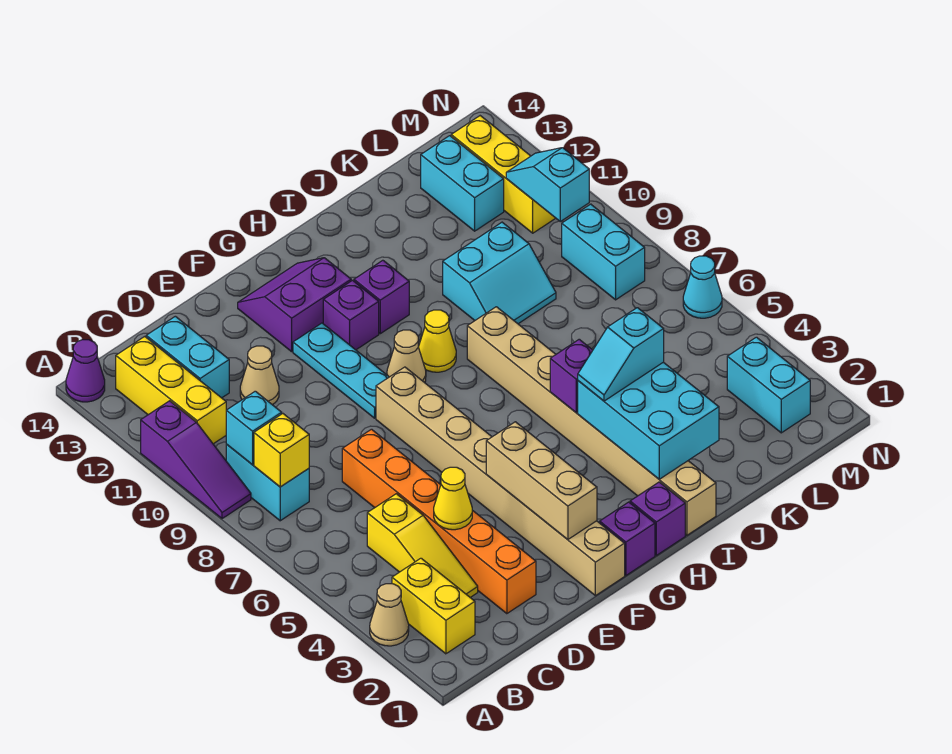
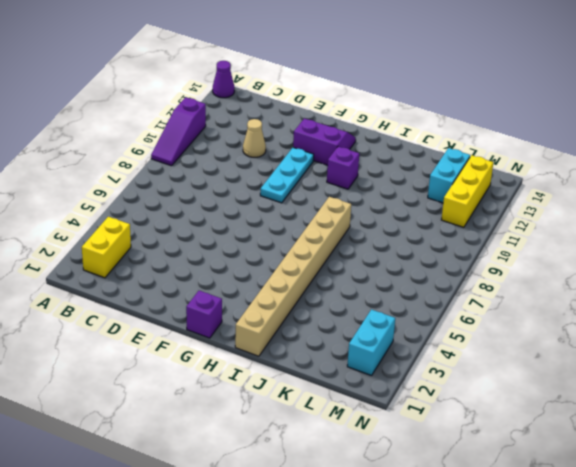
none -> tan 1x1 cone [370,584,409,646]
none -> cyan 1x2 brick [226,444,309,521]
none -> yellow 1x3 brick [116,337,226,444]
none -> yellow 1x3 slope [367,494,478,598]

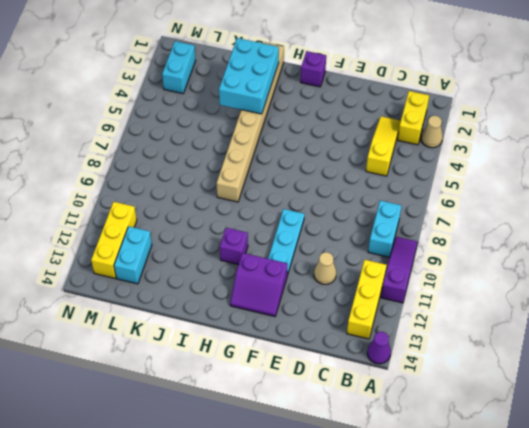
none -> cyan 1x2 brick [146,316,229,398]
none -> orange 1x6 brick [342,429,536,614]
none -> tan 1x8 brick [376,367,625,596]
none -> tan 1x1 cone [387,330,426,383]

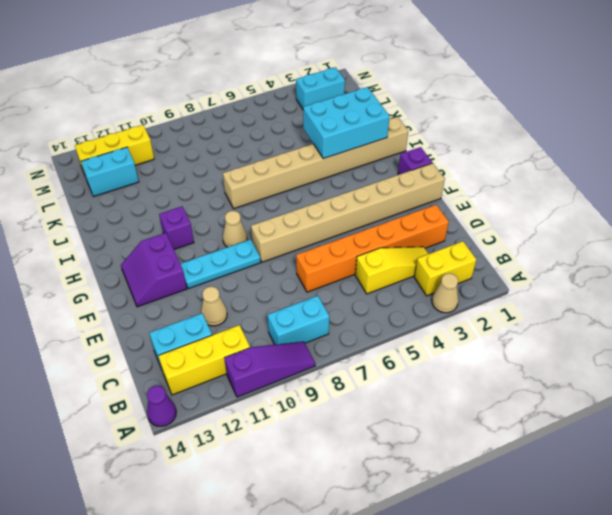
none -> purple 1x1 brick [323,280,379,350]
none -> purple 1x1 brick [630,482,685,555]
none -> yellow 1x1 cone [419,310,456,372]
none -> cyan 2x2 slope [443,222,556,324]

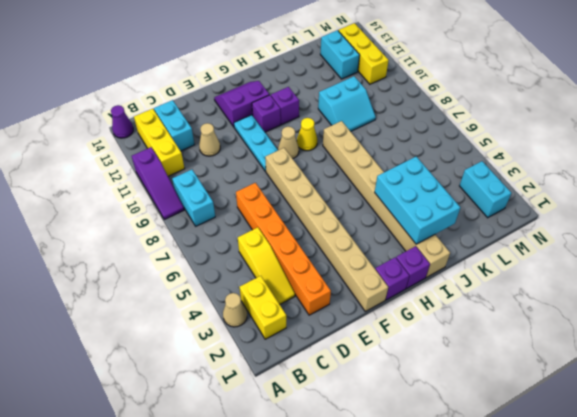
none -> cyan 1x2 brick [562,204,645,300]
none -> cyan 1x1 cone [683,256,722,318]
none -> yellow 1x1 brick [254,414,309,487]
none -> cyan 1x1 brick [226,391,282,465]

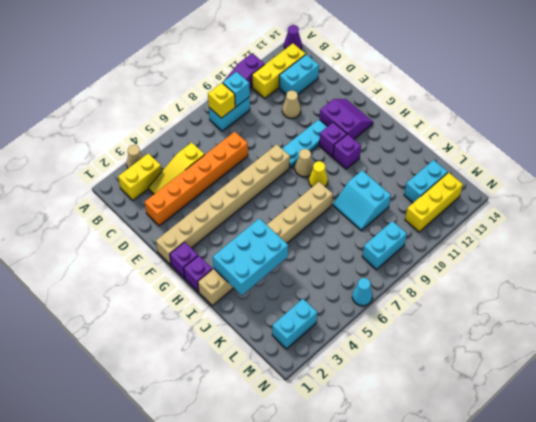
none -> yellow 1x1 cone [434,467,472,530]
none -> tan 1x3 brick [486,422,597,540]
none -> purple 1x1 brick [550,339,593,413]
none -> cyan 1x2 slope [506,148,589,221]

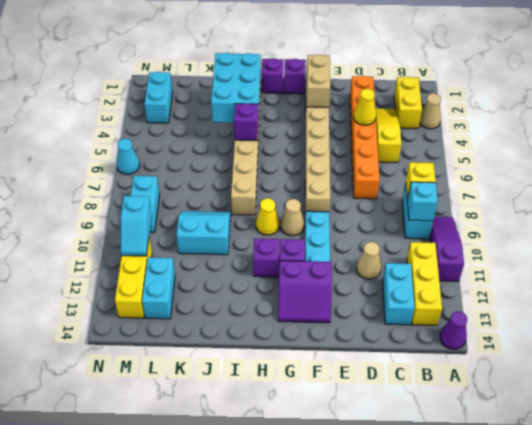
tan 1x2 brick [307,55,330,107] -> tan 1x3 brick [486,422,597,540]
none -> cyan 1x2 slope [578,308,664,401]

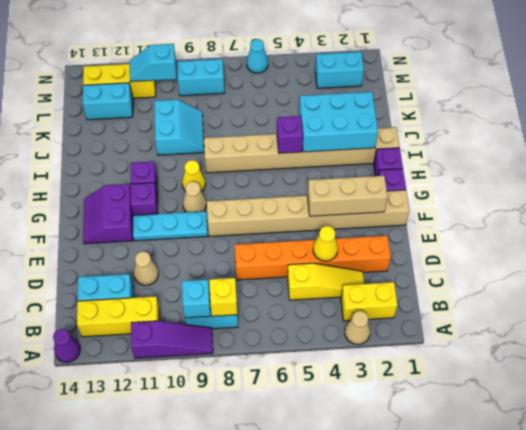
none -> cyan 1x2 slope [578,308,664,401]

